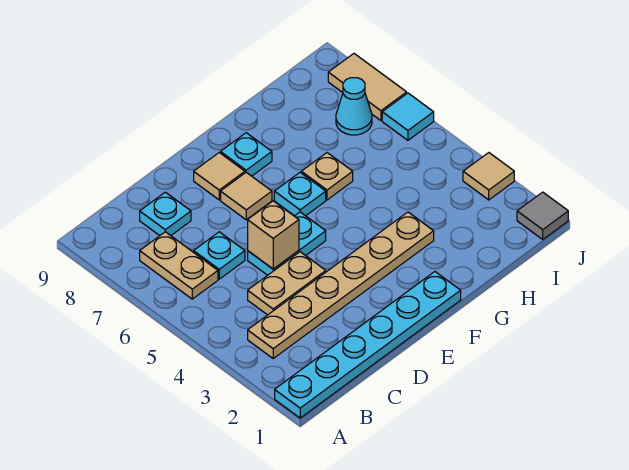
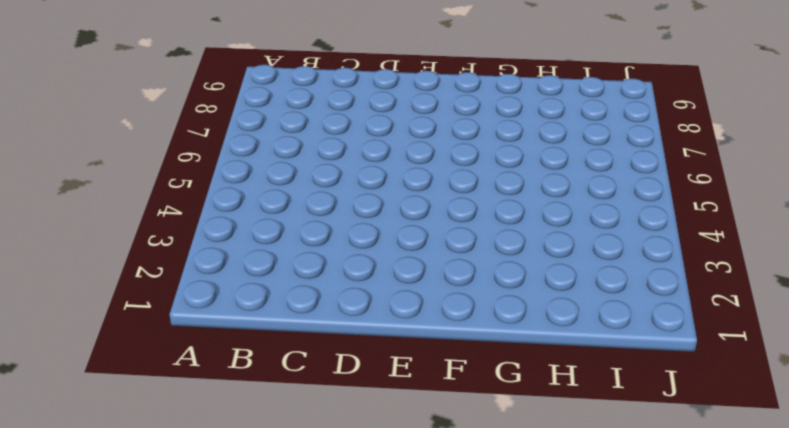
none -> cyan 1x6 plate [275,272,461,418]
none -> tan 1x6 plate [248,212,434,358]
none -> tan 1x2 plate [140,232,218,299]

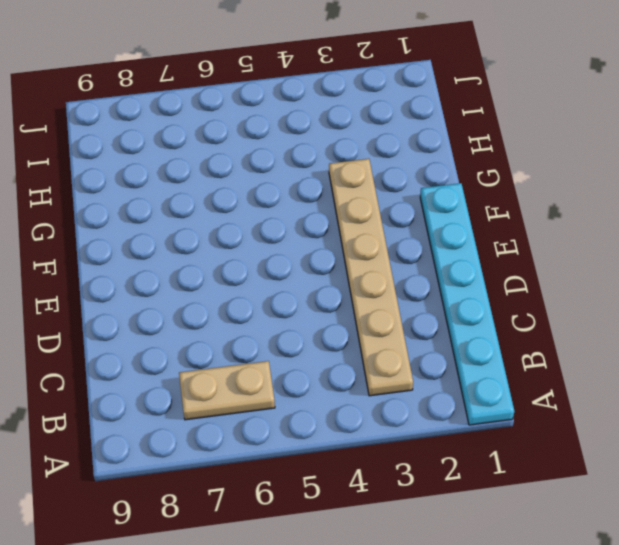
none -> tan 1x2 plate [248,252,326,315]
none -> cyan 1x1 plate [194,232,245,279]
none -> cyan 1x1 plate [140,192,191,236]

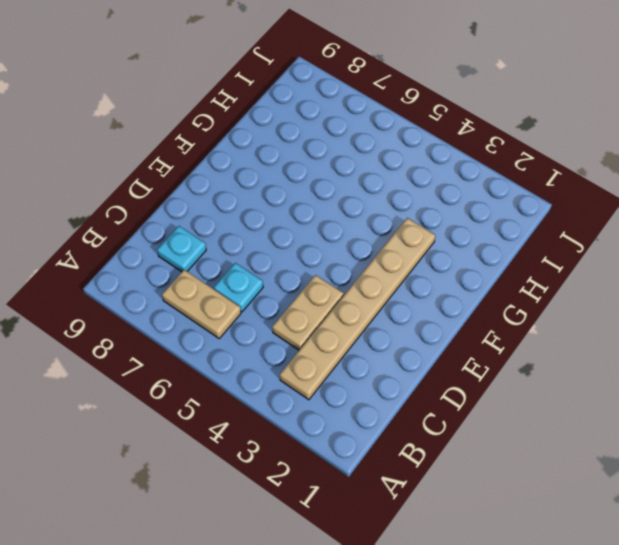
none -> cyan 1x6 plate [275,272,461,418]
none -> cyan 1x2 plate [248,212,326,275]
none -> tan 1x1 tile [221,172,272,220]

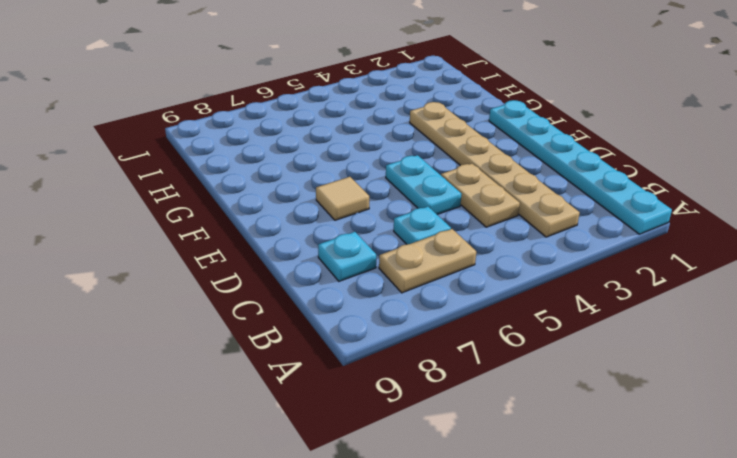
none -> tan 1x1 tile [194,153,245,200]
none -> cyan 1x1 plate [274,173,326,216]
none -> cyan 1x1 plate [221,133,272,176]

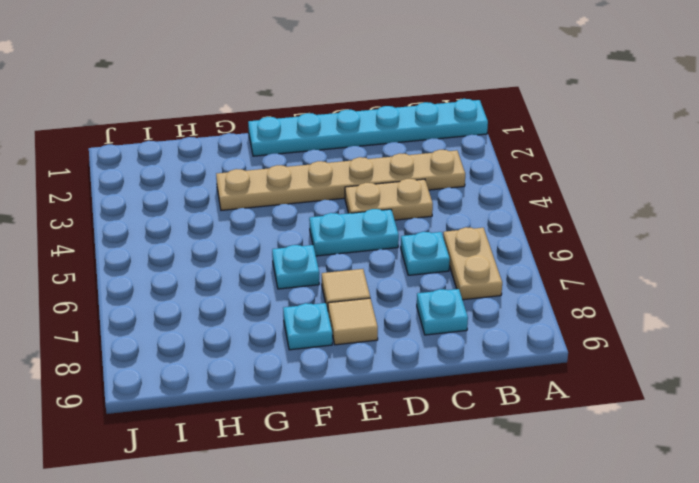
none -> tan 1x1 plate [301,153,353,200]
none -> cyan 1x1 cone [336,78,372,135]
none -> grey 1x1 tile [517,192,568,239]

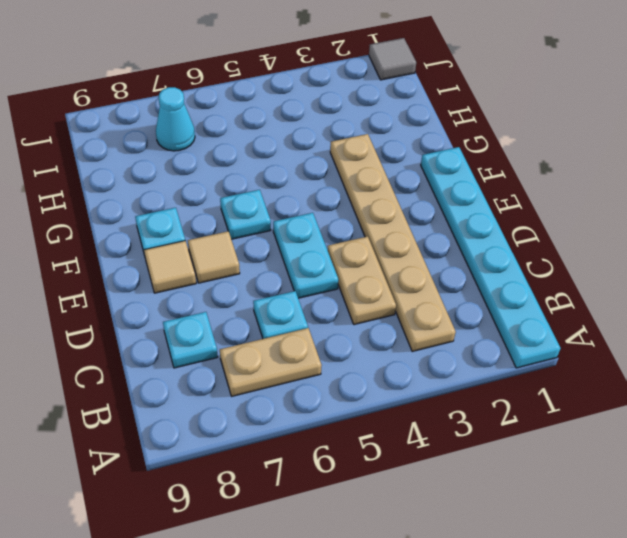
none -> tan 1x1 plate [301,153,353,200]
none -> tan 1x1 tile [463,153,514,200]
none -> cyan 1x1 tile [382,93,434,140]

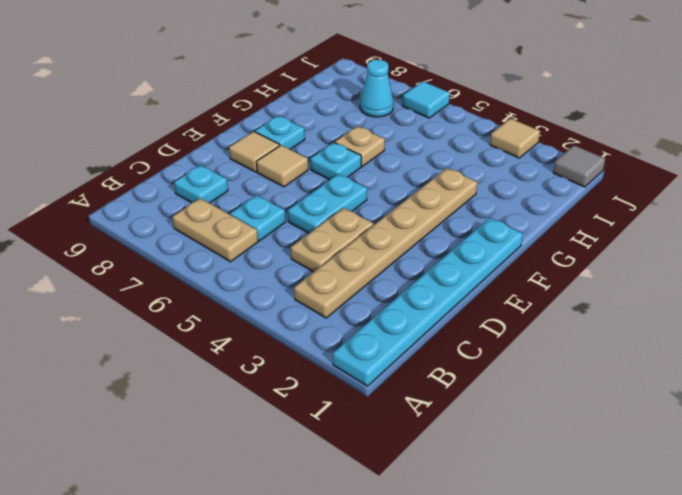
none -> tan 1x2 tile [328,54,407,120]
none -> tan 1x1 brick [248,201,299,269]

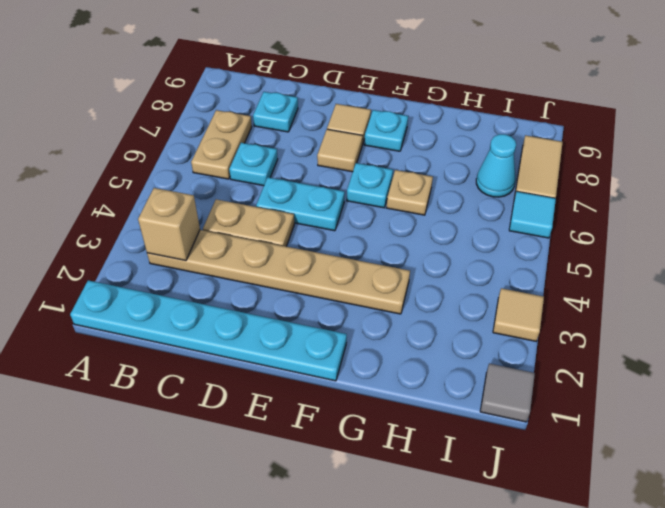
tan 1x1 brick [138,188,200,261] -> tan 1x1 brick moved to [248,201,299,269]

